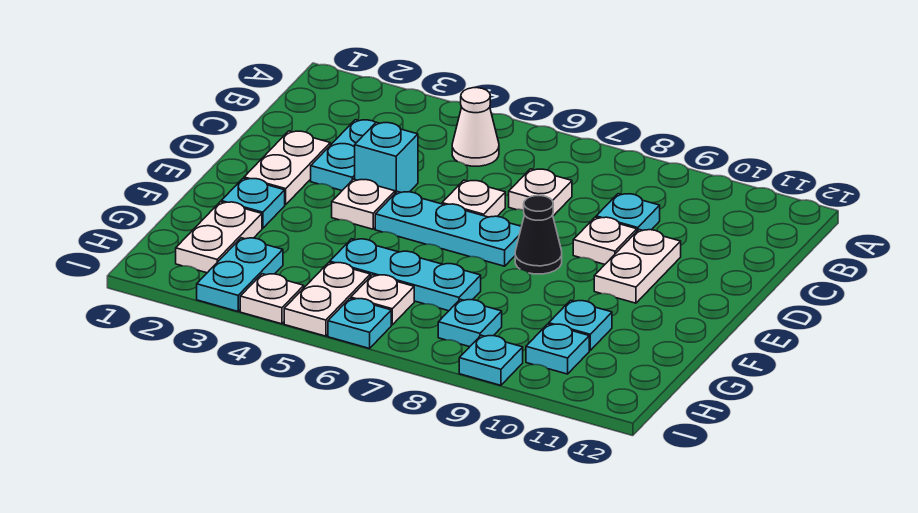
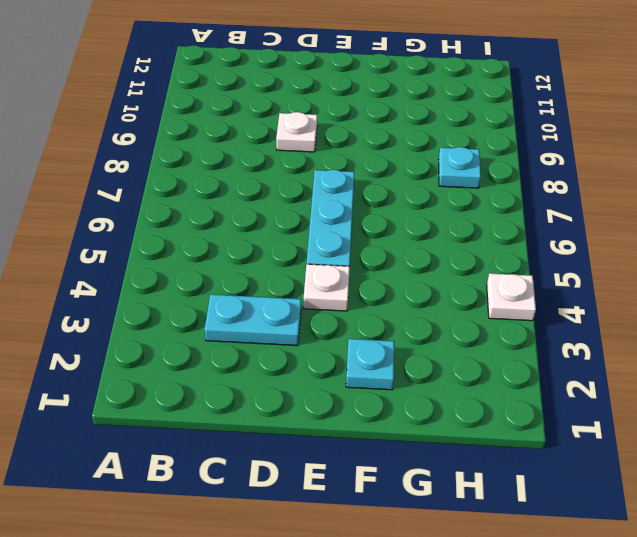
none -> white 1x1 cone [452,88,499,166]
none -> white 1x1 plate [509,169,572,216]
none -> cyan 1x1 plate [596,194,660,231]

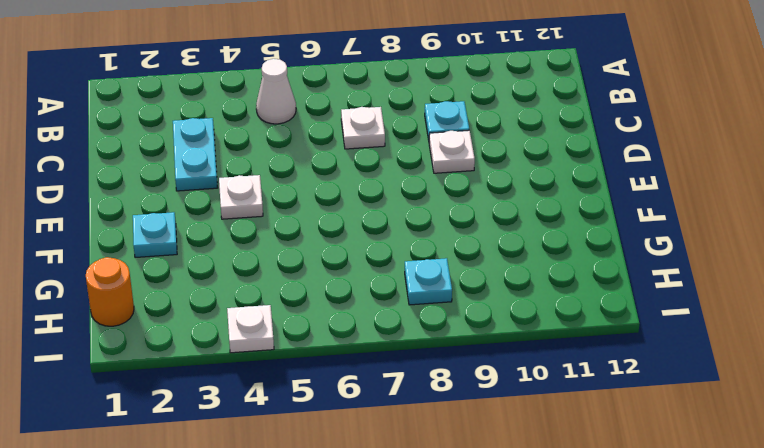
orange 1x1 round brick [86,257,134,326] -> none
none -> white 1x2 plate [244,131,330,205]
none -> cyan 1x1 brick [355,122,418,193]
none -> white 1x1 plate [442,180,505,217]

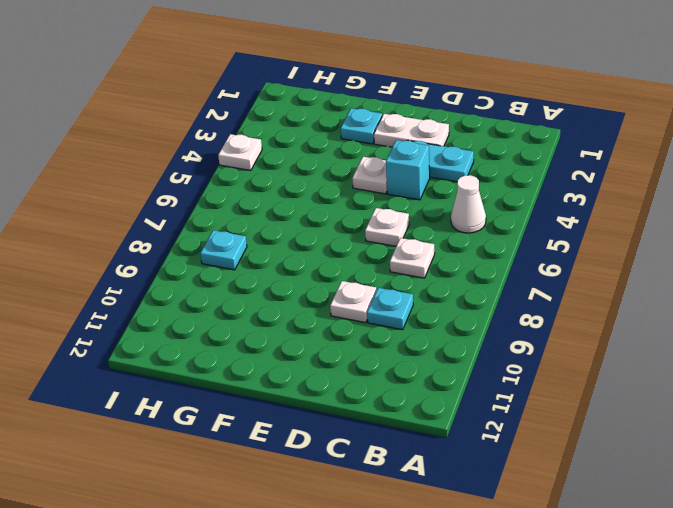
none -> white 1x2 plate [594,230,681,303]
none -> cyan 1x3 plate [375,192,521,266]
none -> black 1x1 cone [515,196,562,274]

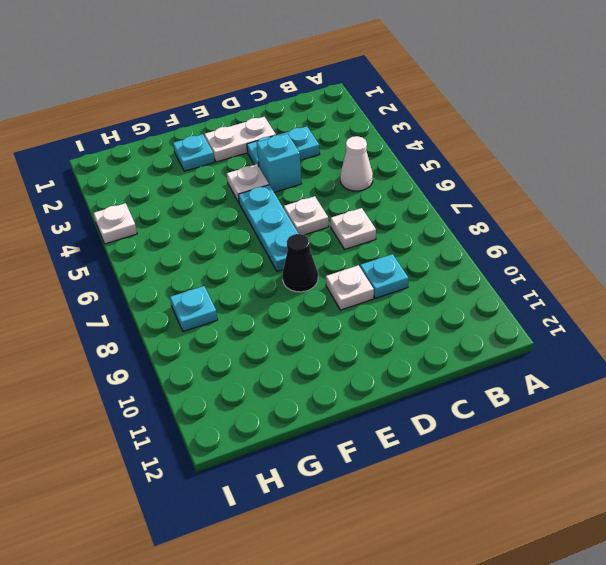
none -> white 1x2 plate [594,230,681,303]
none -> white 1x2 plate [176,202,262,273]
none -> cyan 1x3 plate [330,239,481,311]

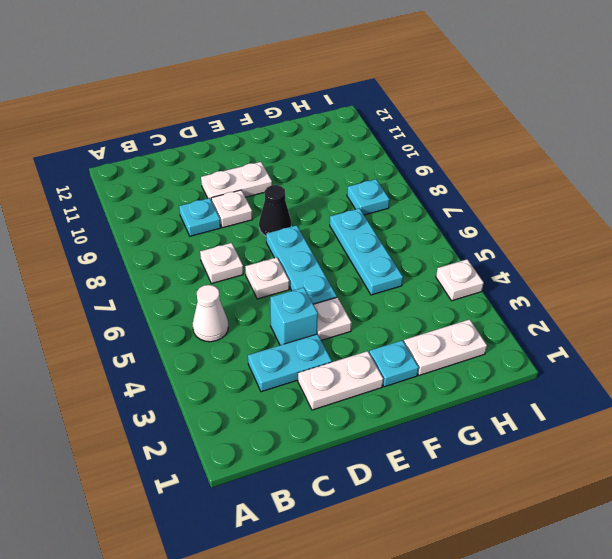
none -> cyan 1x1 plate [549,300,612,350]
none -> cyan 1x2 plate [197,238,283,311]
none -> white 1x2 plate [284,262,370,336]

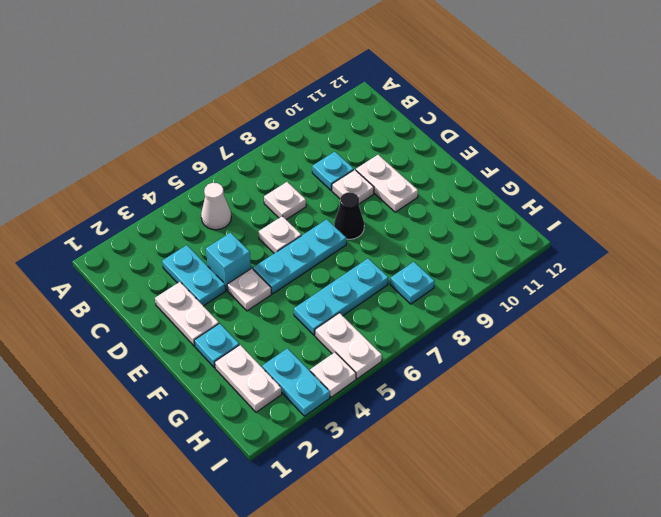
none -> cyan 1x1 plate [549,300,612,350]
none -> white 1x1 plate [351,275,414,325]
none -> cyan 1x1 plate [526,324,589,374]

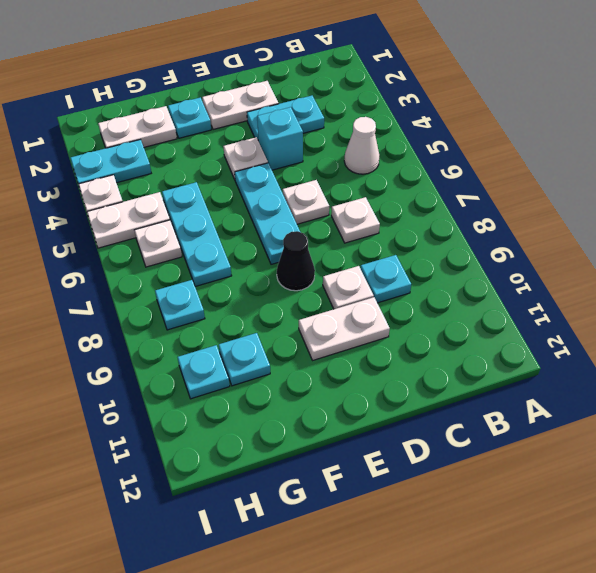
none -> cyan 1x1 plate [328,298,391,348]
none -> cyan 1x1 plate [459,335,523,385]

